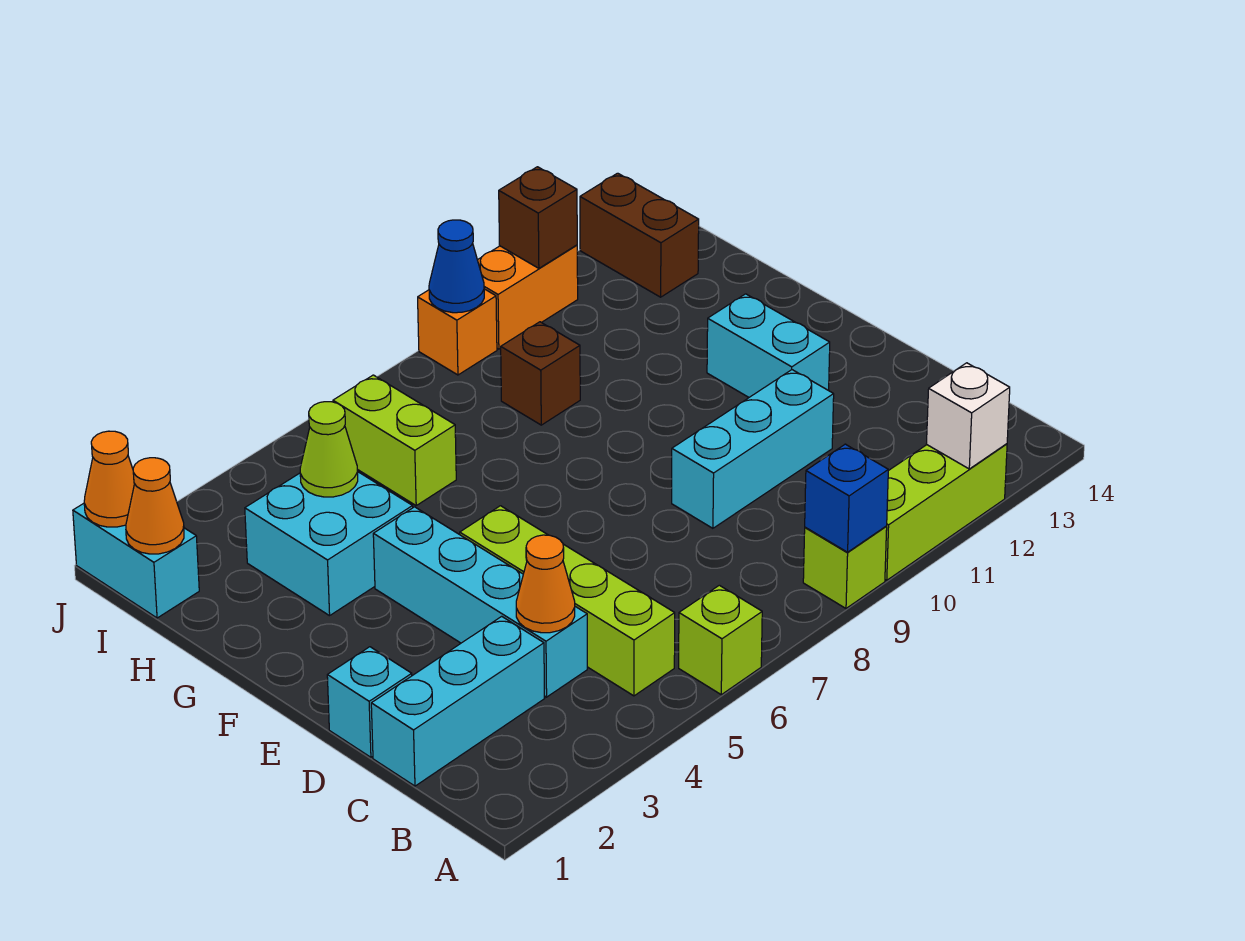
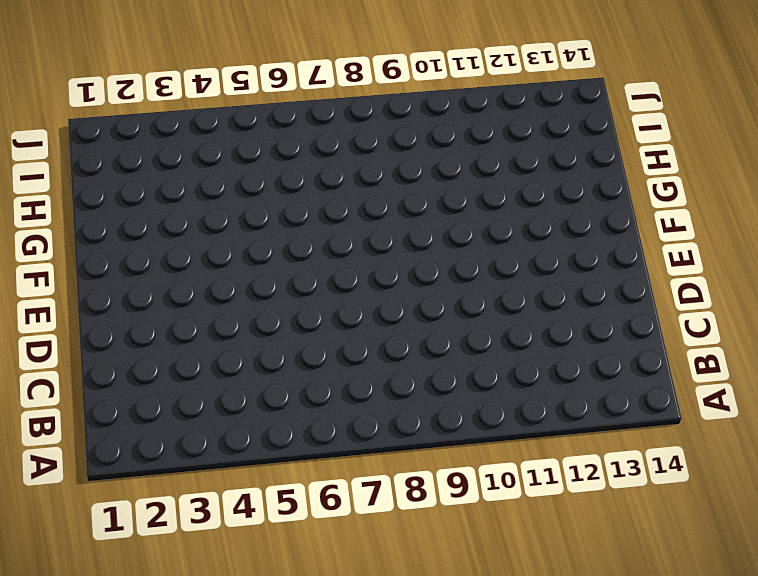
none -> lime 1x1 brick [679,585,762,695]
none -> lime 1x1 brick [803,527,887,608]
none -> lime 1x3 brick [885,444,1007,580]

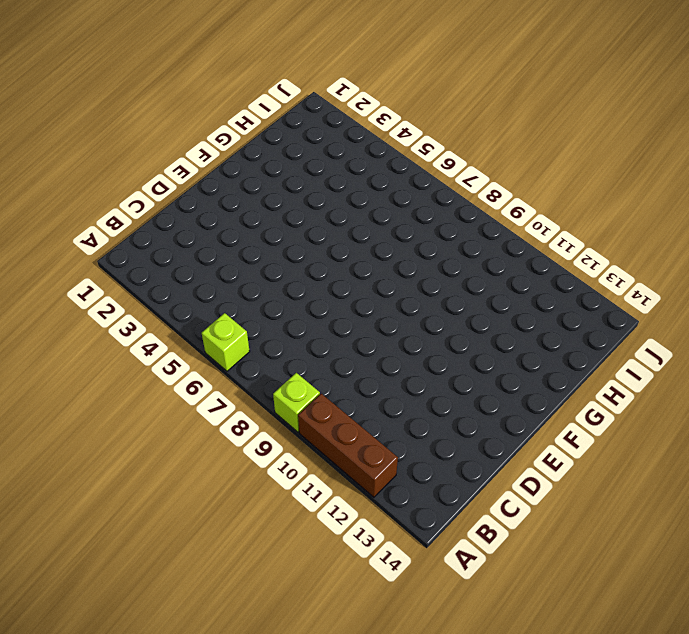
brown 1x3 brick [298,394,398,497] -> lime 1x3 brick [885,444,1007,580]
none -> lime 1x4 brick [460,506,675,696]
none -> cyan 1x3 brick [371,616,545,786]
none -> cyan 1x4 brick [373,507,587,697]

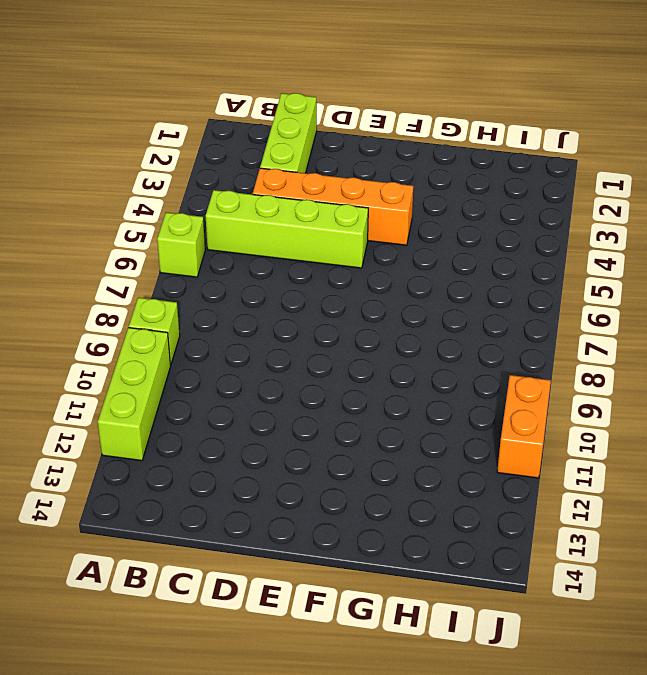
lime 1x3 brick [260,93,317,173] -> cyan 1x3 brick [371,616,545,786]
orange 1x4 brick [253,168,413,245] -> cyan 1x4 brick [373,507,587,697]
none -> cyan 1x1 brick [327,647,412,757]
none -> cyan 1x3 brick [672,370,834,528]
none -> cyan 1x2 brick [707,294,830,397]

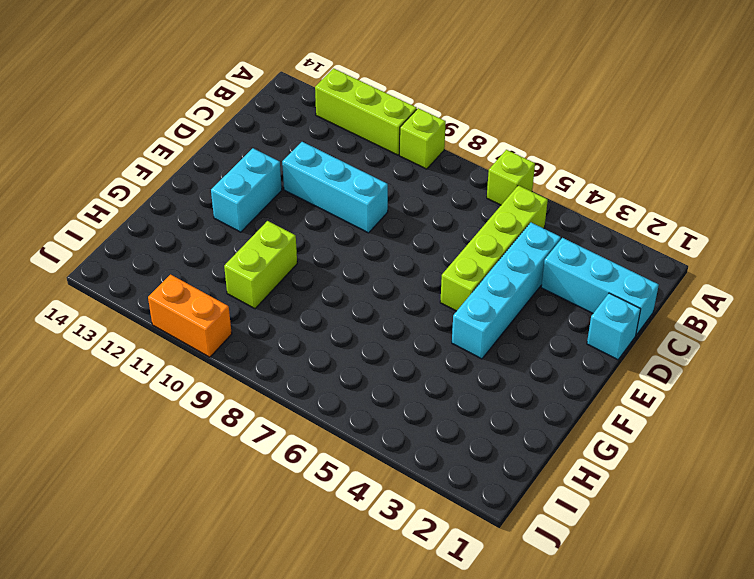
lime 1x2 brick [224,221,297,309] -> lime 1x2 brick moved to [333,375,456,505]
none -> cyan 2x2 brick [245,472,413,616]
none -> brown 1x1 brick [501,322,580,425]
none -> cyan 1x2 brick [73,503,199,618]

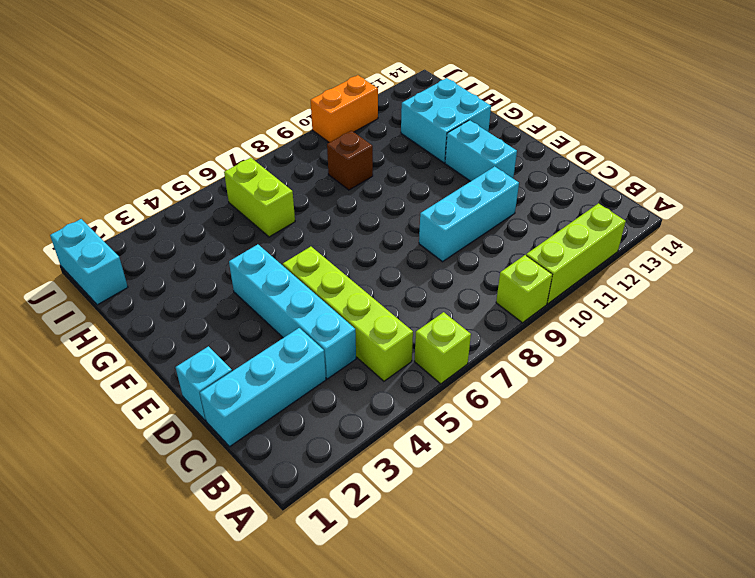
cyan 2x2 brick [401,78,491,163] -> cyan 2x2 brick moved to [245,472,413,616]
none -> brown 1x2 brick [580,173,699,297]
none -> orange 1x1 brick [418,289,497,375]
none -> blue 1x1 brick [805,444,888,552]

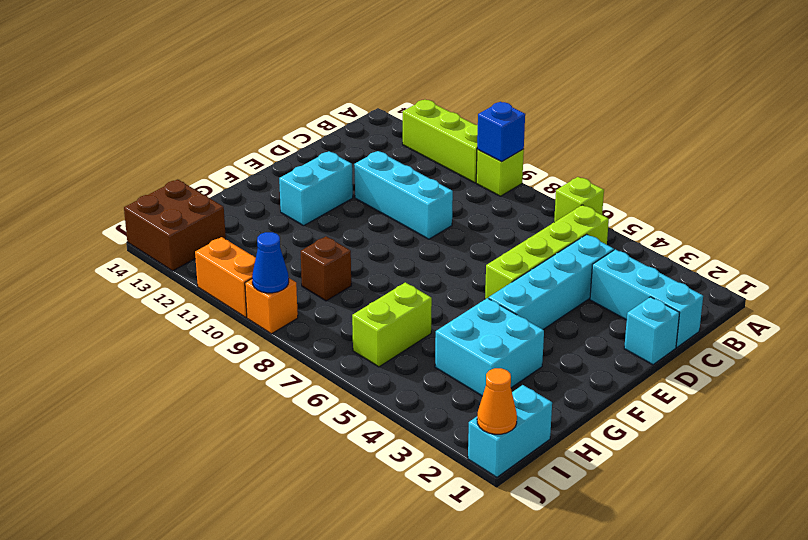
brown 2x2 brick [124,179,226,271] -> brown 1x2 brick [580,173,699,297]
none -> white 1x1 brick [927,363,1010,469]
none -> orange 1x1 cone [516,535,575,633]
none -> lime 1x1 cone [300,402,358,497]

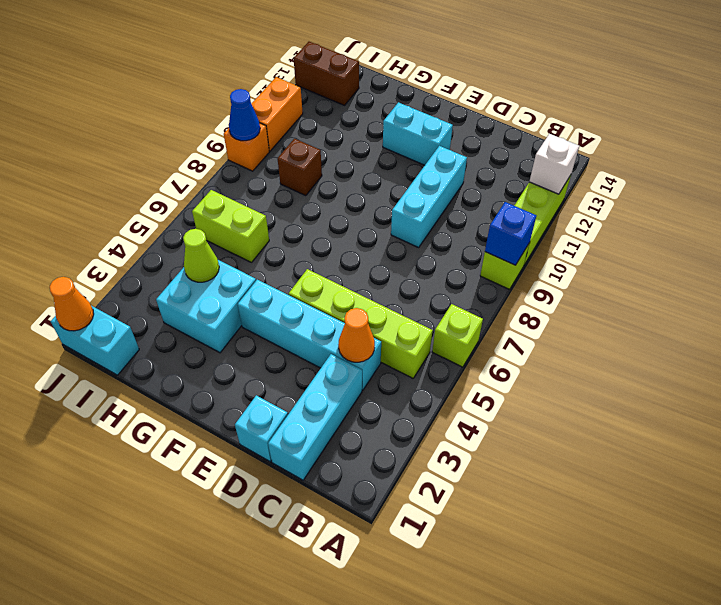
none -> orange 1x1 cone [126,458,184,554]
none -> brown 1x1 brick [499,167,577,268]

